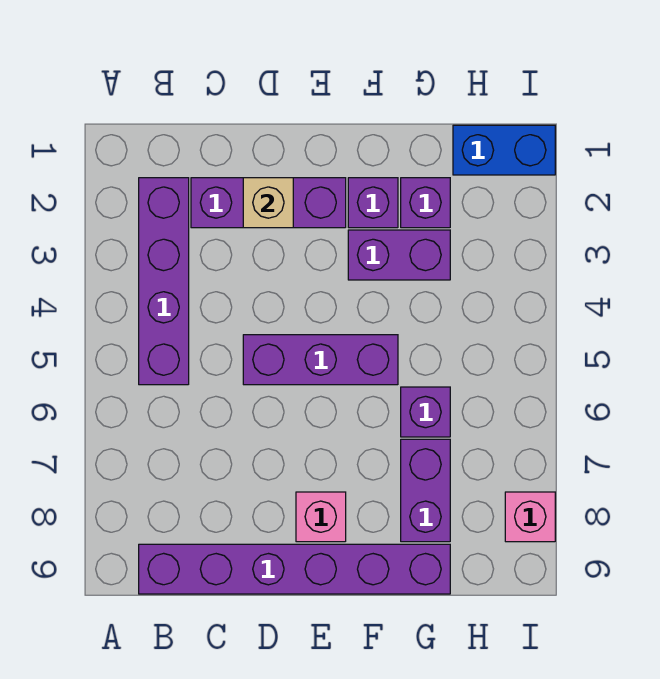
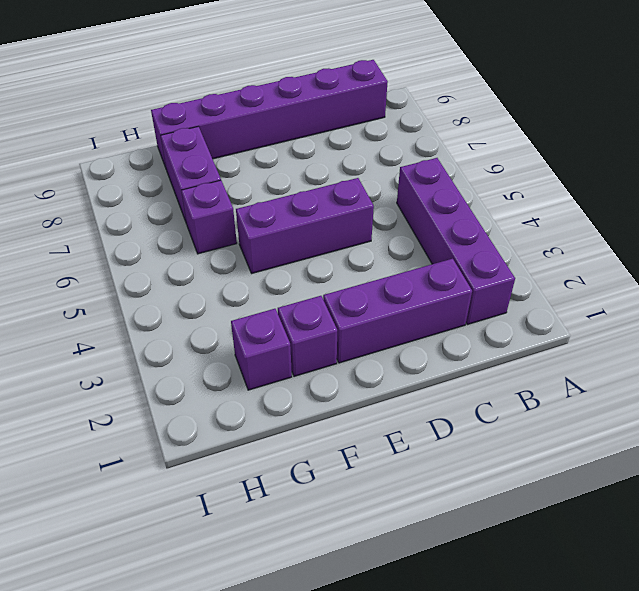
none -> pink 1x1 brick [296,492,346,542]
none -> purple 1x2 brick [348,230,450,280]
none -> blue 1x2 brick [453,125,555,175]

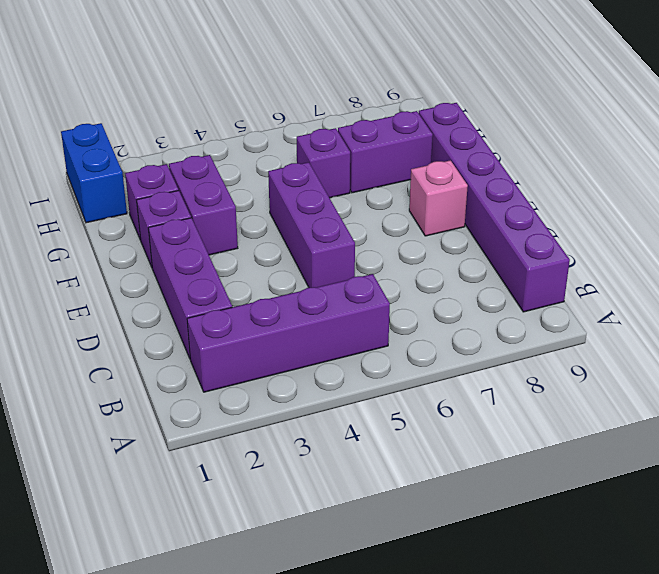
none -> pink 1x1 brick [505,492,555,542]
none -> tan 1x1 brick [243,178,293,228]

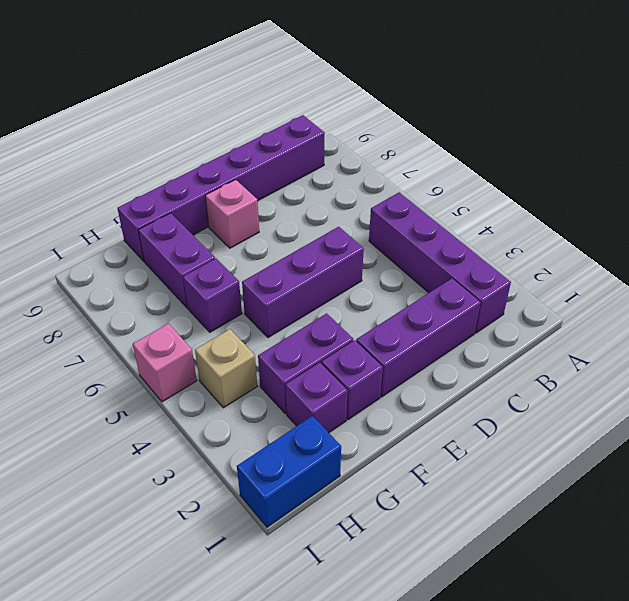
tan 1x1 brick [195,329,257,408] -> tan 1x1 brick moved to [243,178,293,228]
pink 1x1 brick [133,323,197,402] -> pink 1x1 brick moved to [505,492,555,542]

